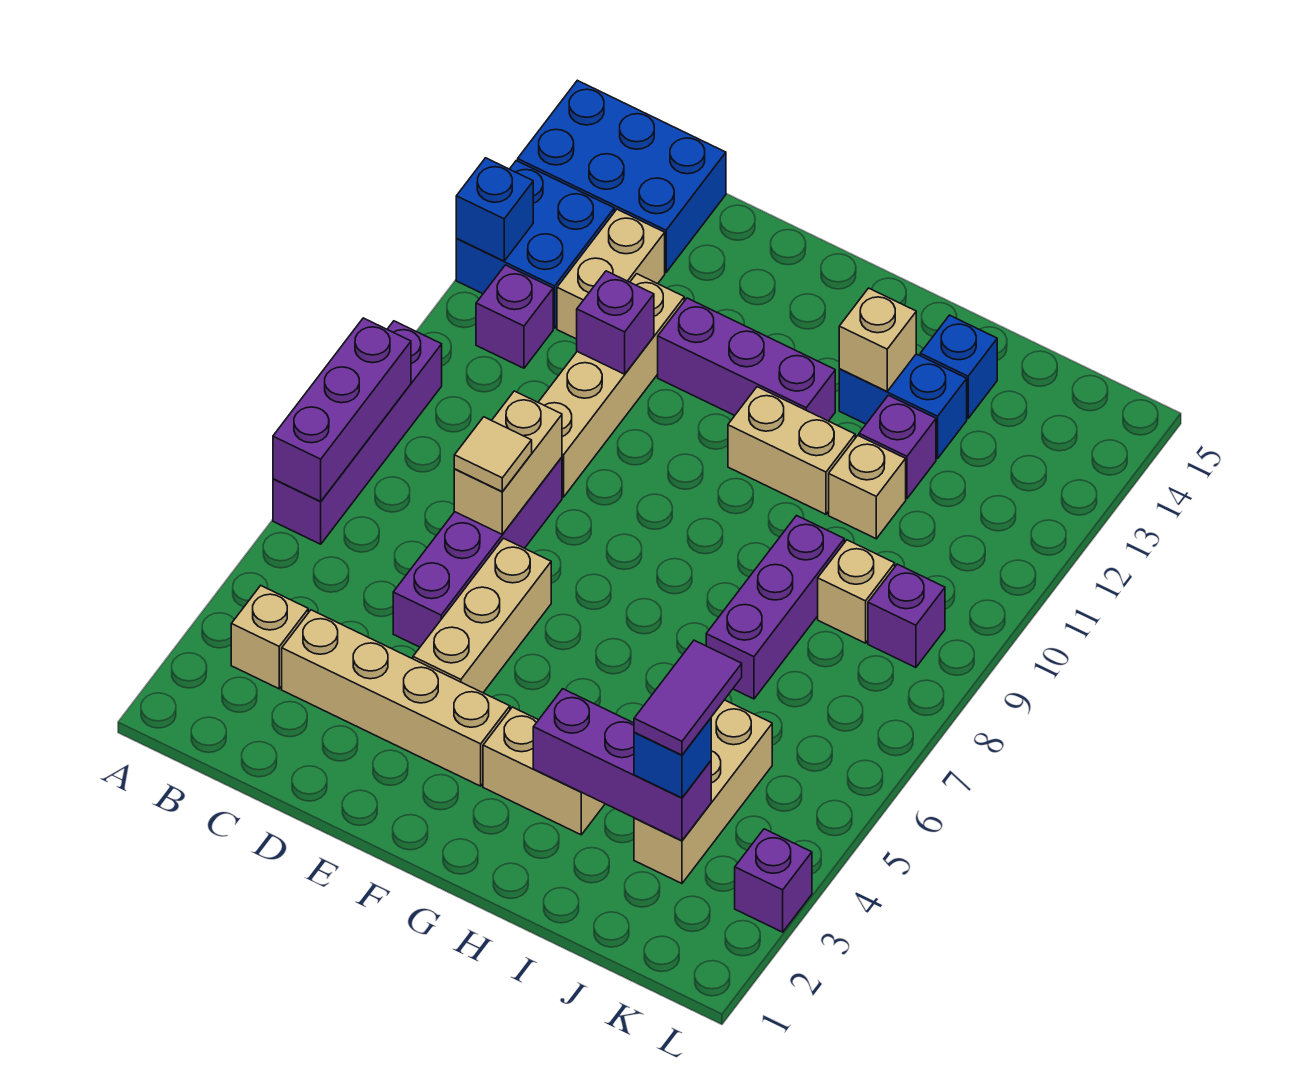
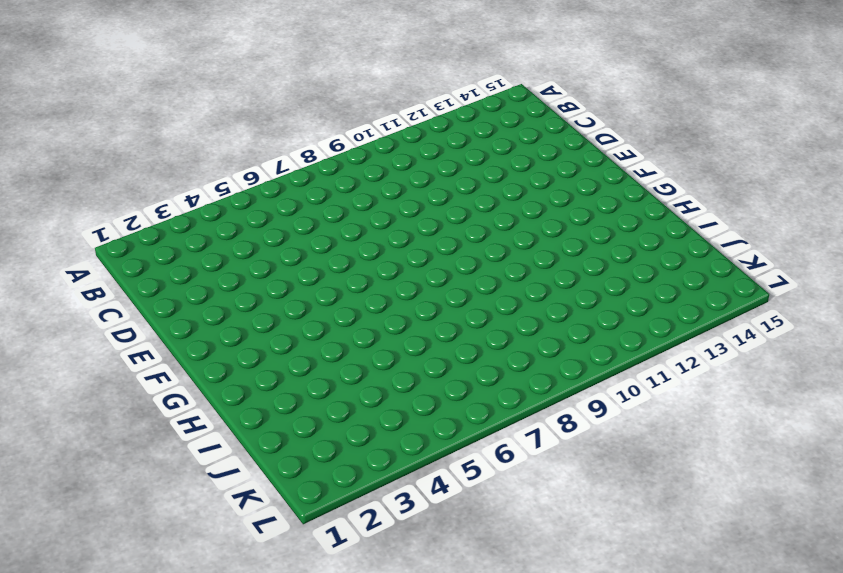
none -> purple 1x4 brick [273,321,442,544]
none -> blue 2x2 brick [456,161,614,328]
none -> blue 2x3 brick [518,80,726,272]
none -> tan 1x1 brick [231,586,308,689]

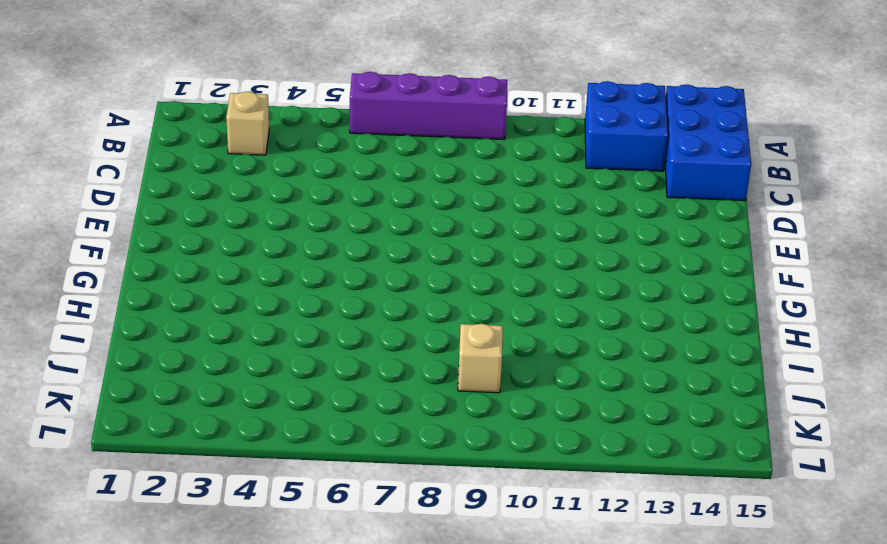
none -> purple 1x1 brick [476,265,553,368]
none -> tan 1x4 brick [282,610,510,786]
none -> tan 1x2 brick [557,209,665,339]
none -> purple 1x4 brick [393,457,562,647]

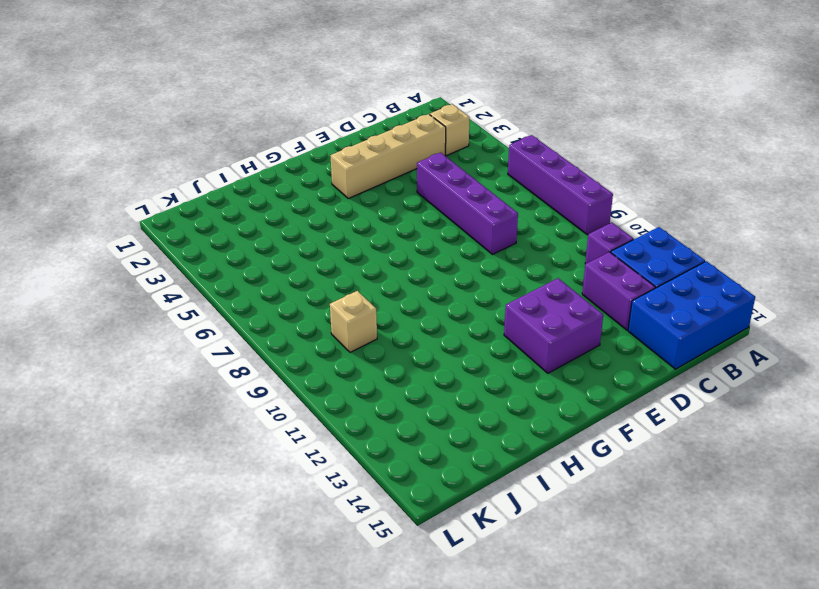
purple 1x2 brick [582,252,655,330] -> tan 1x2 brick [557,209,665,339]
purple 2x2 brick [504,278,603,373] -> purple 1x3 brick [658,298,835,421]
none -> tan 1x4 brick [538,274,684,497]
none -> tan 1x3 brick [413,538,551,693]
none -> tan 1x2 brick [483,707,605,835]
none -> tan 1x2 brick [728,387,855,514]

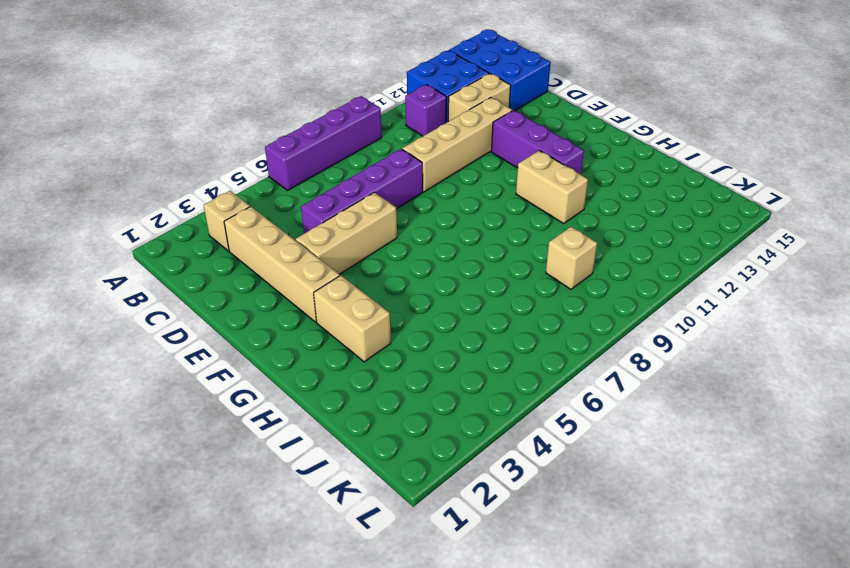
none -> blue 1x2 brick [839,354,967,459]
none -> purple 1x3 brick [706,516,844,699]
none -> tan 1x1 brick [829,436,906,539]
none -> purple 1x1 brick [859,395,936,499]

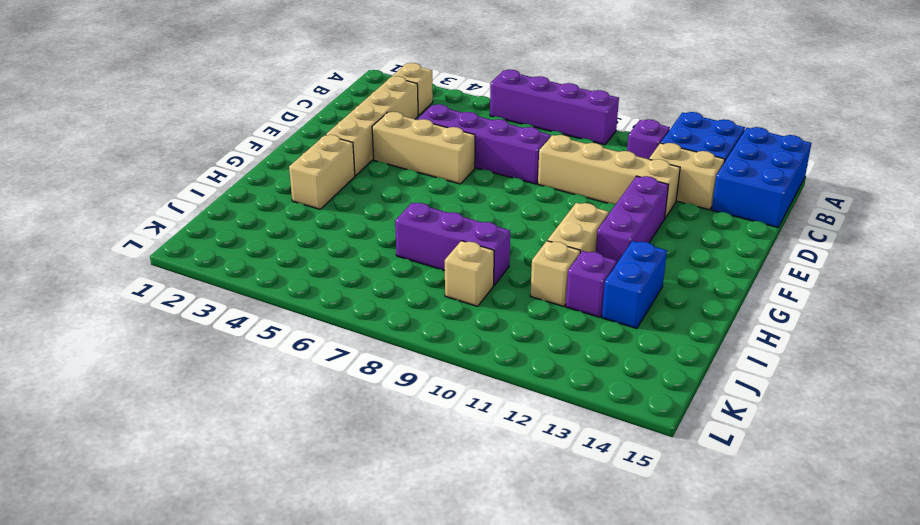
none -> blue 1x1 brick [920,315,997,418]
none -> tan 1x3 brick [634,700,772,883]
none -> purple 1x1 brick [868,564,945,668]
none -> purple 1x1 brick [735,829,812,932]

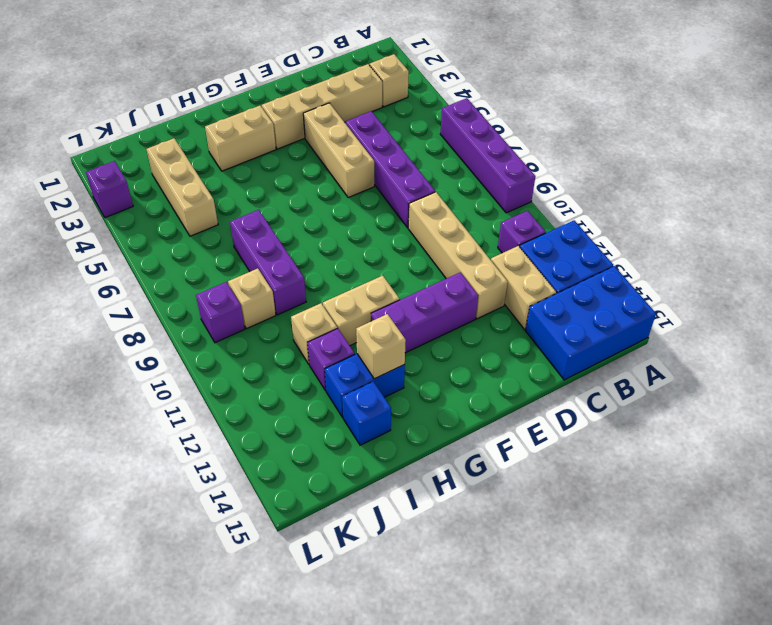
none -> purple 1x3 brick [273,318,411,501]
none -> blue 1x1 brick [456,158,533,261]
none -> tan 1x2 brick [454,391,562,534]
none -> purple 1x1 brick [577,271,654,374]

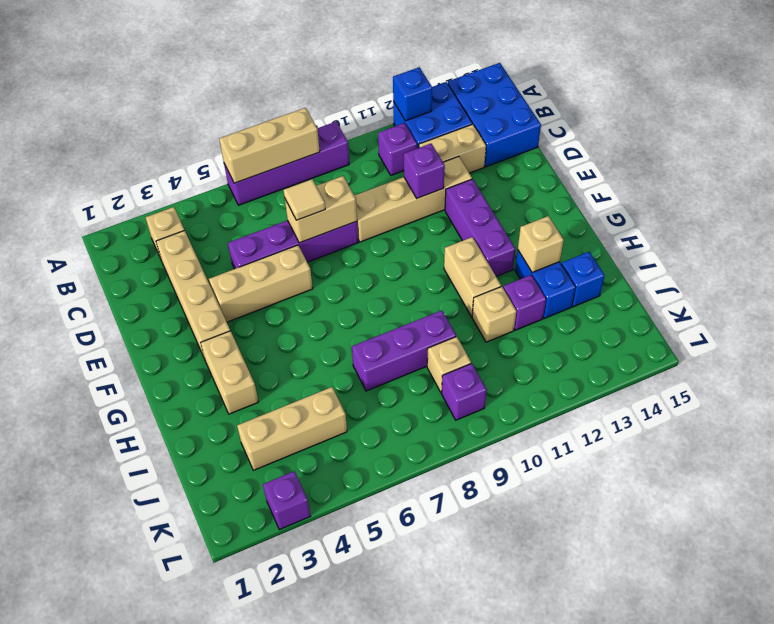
tan 1x3 brick [219,108,320,183] -> purple 1x3 brick [273,318,411,501]
none -> purple 1x3 brick [533,689,711,841]
none -> blue 1x1 brick [634,718,711,798]
none -> purple 1x2 tile [634,640,742,755]

